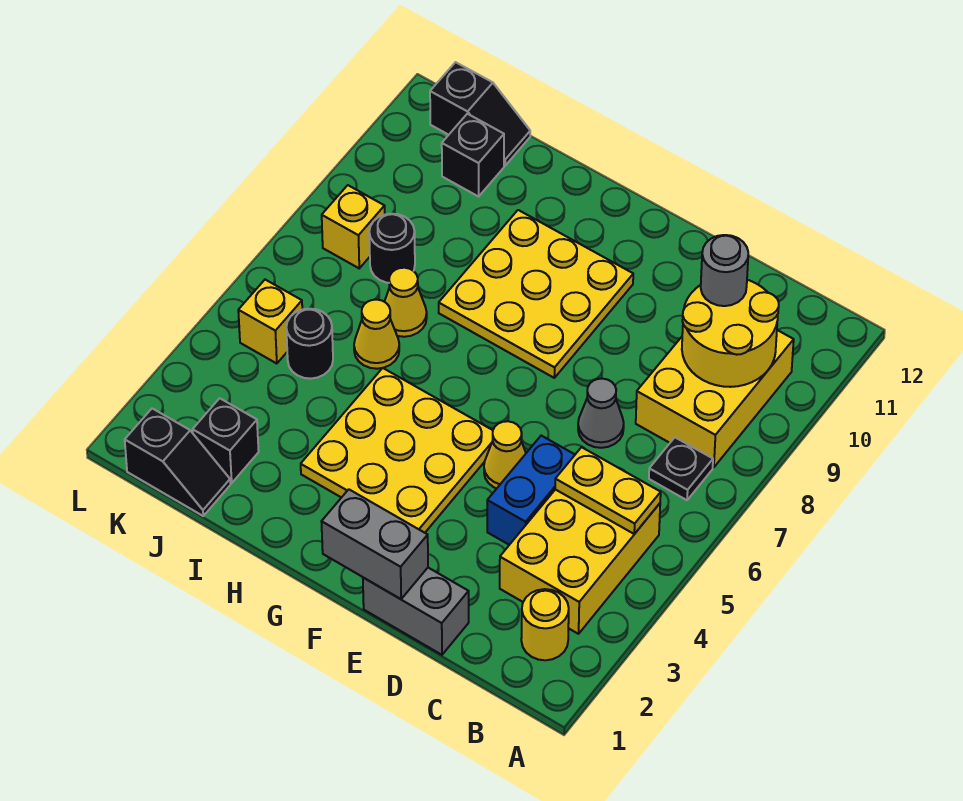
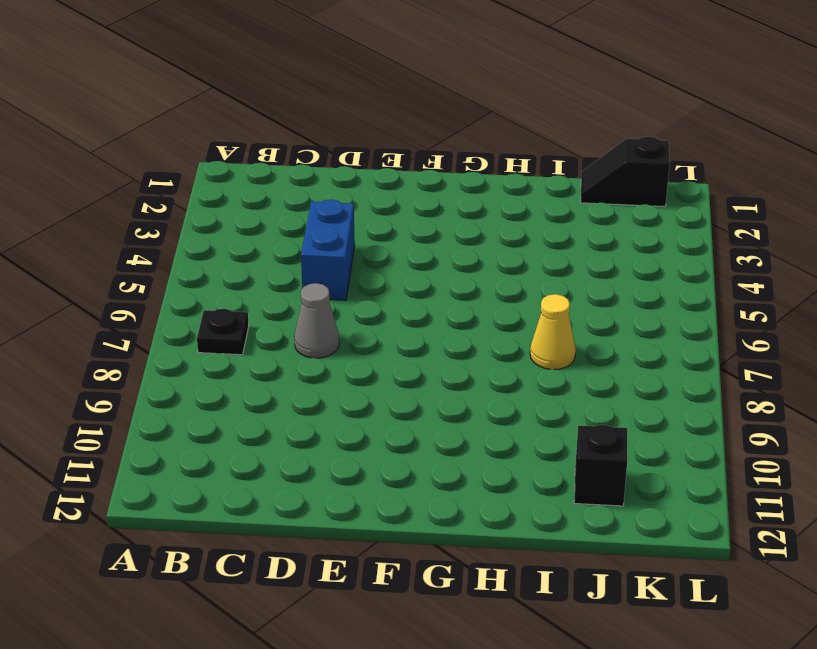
none -> yellow 1x1 round brick [521,589,569,660]
none -> yellow 2x3 brick [500,489,660,634]
none -> yellow 2x3 brick [636,330,794,467]

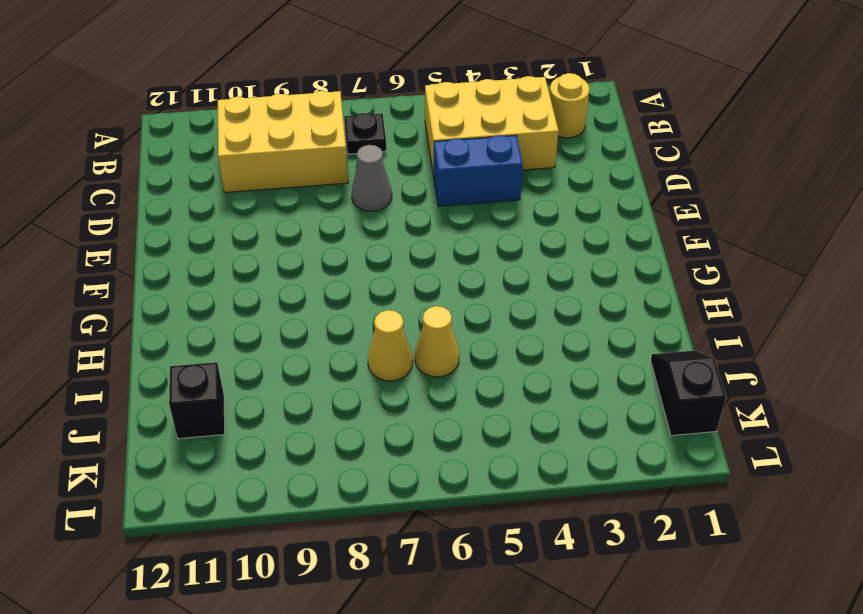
none -> grey 1x2 brick [363,568,469,655]
none -> yellow 1x1 cone [484,421,526,488]
none -> yellow 3x3 plate [301,368,493,533]

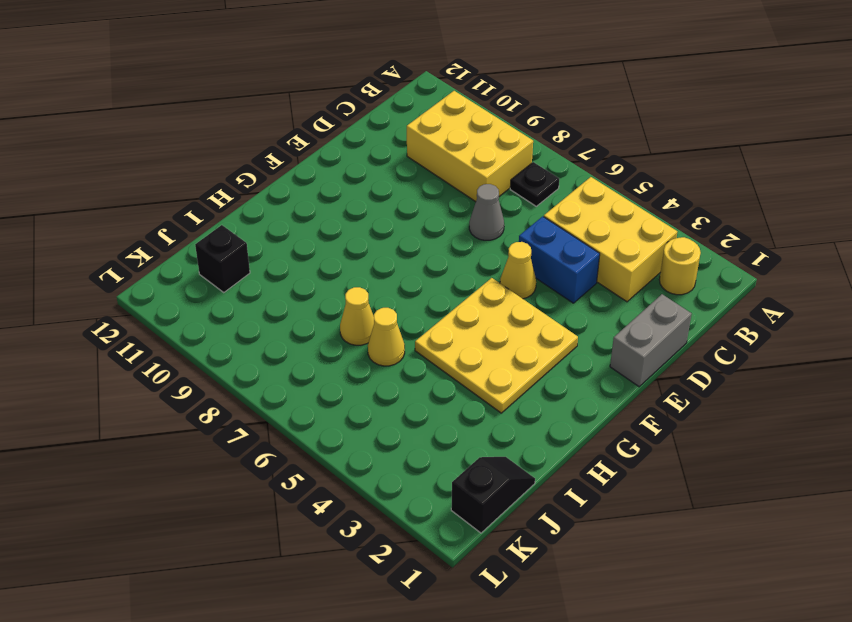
none -> yellow 3x3 plate [439,210,633,378]
none -> black 1x1 brick [193,398,259,483]
none -> black 1x1 round brick [286,309,333,379]

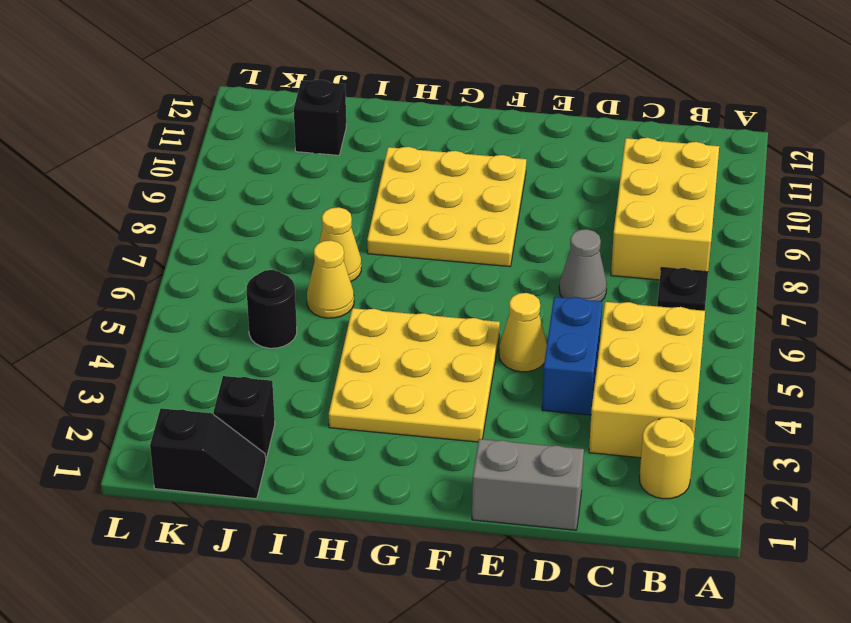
none -> black 1x1 round brick [369,214,415,283]
none -> black 1x2 slope [430,62,530,166]
none -> yellow 1x1 brick [238,280,302,364]

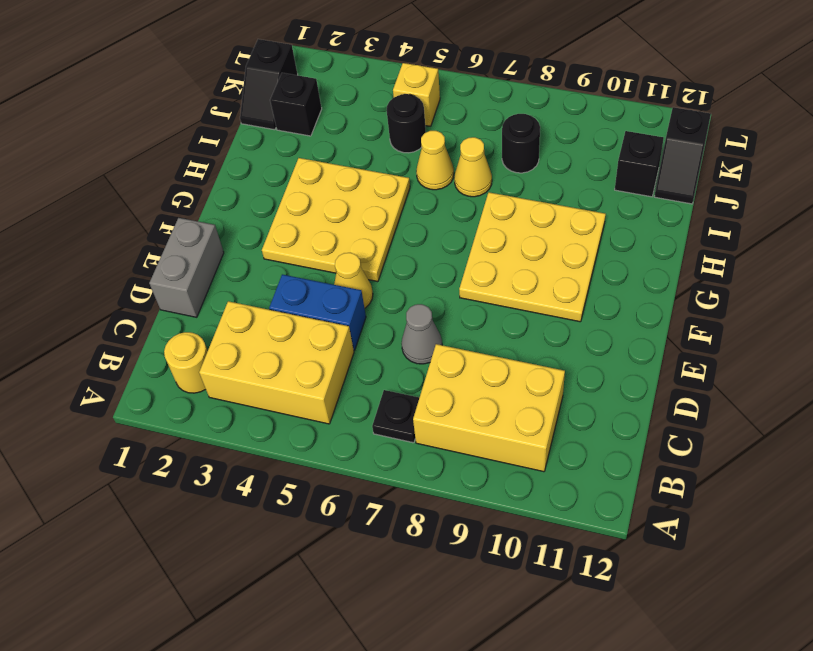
none -> yellow 1x1 brick [322,185,385,268]
none -> yellow 1x2 plate [555,447,661,534]
none -> yellow 2x2 round brick [682,280,779,387]

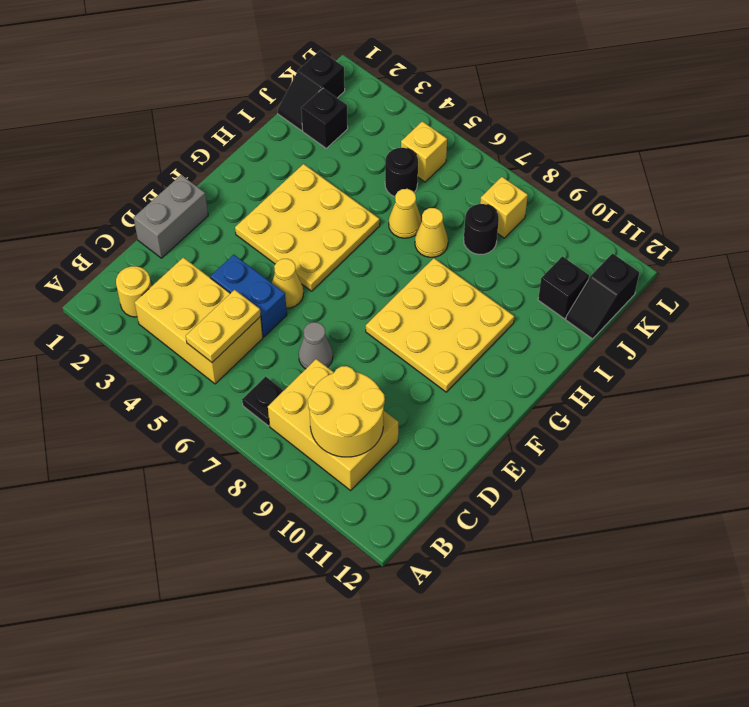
none -> grey 1x2 brick [322,489,428,599]
none -> grey 1x1 round brick [701,235,748,306]

